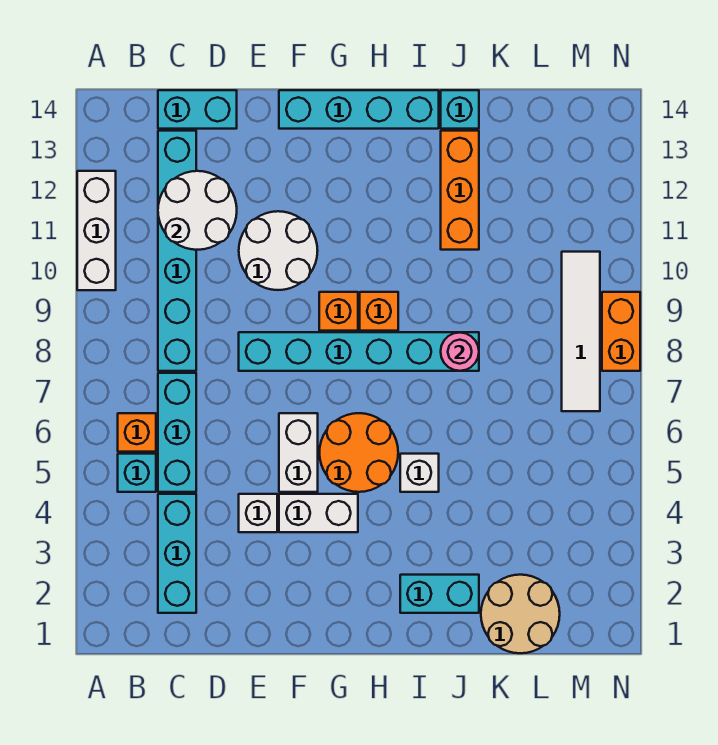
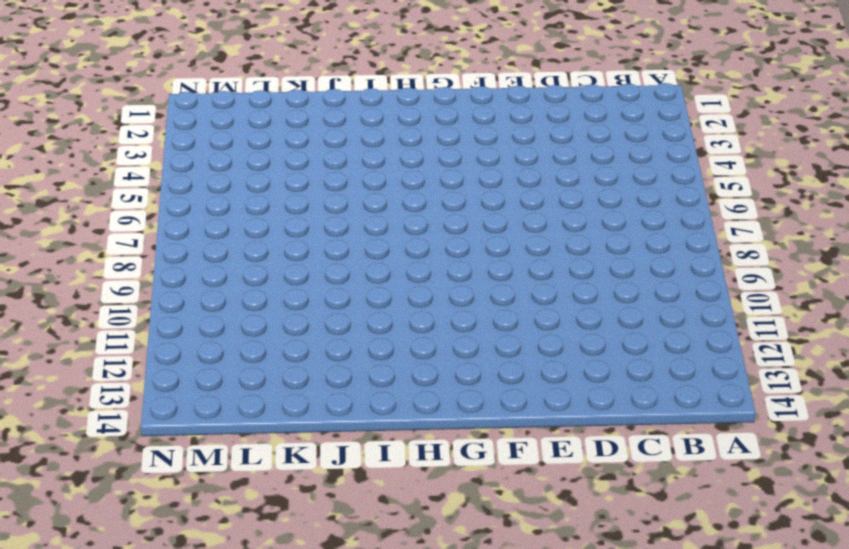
none -> white 1x3 brick [77,171,116,290]
none -> cyan 1x1 brick [118,454,156,492]
none -> orange 1x1 brick [118,413,156,452]

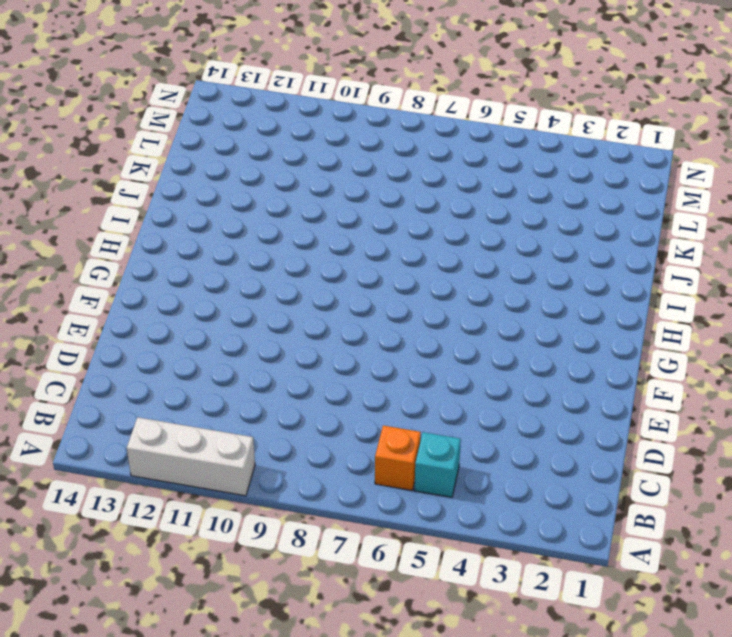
none -> cyan 1x3 brick [158,494,196,613]
none -> cyan 1x3 brick [158,373,196,492]
none -> cyan 1x6 brick [158,131,196,371]

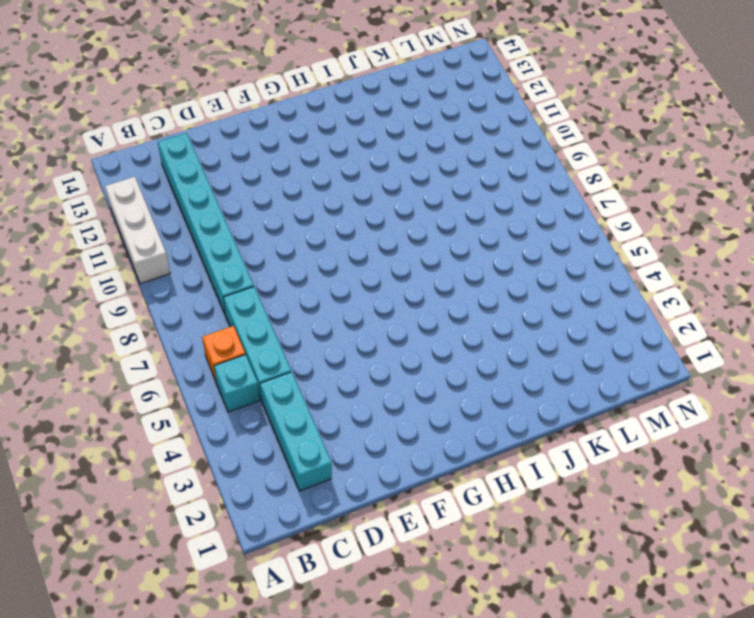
none -> cyan 1x2 brick [158,90,237,129]
none -> white 1x1 brick [239,494,277,532]
none -> cyan 1x6 brick [239,332,479,371]

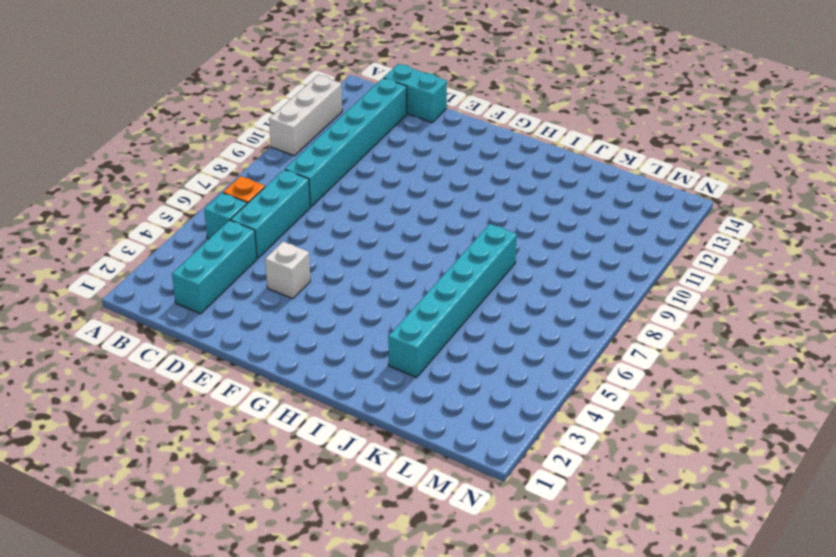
cyan 1x6 brick [388,224,517,377] -> cyan 1x6 brick turned to [239,332,479,371]
none -> white 2x2 round brick [239,211,318,290]
none -> white 1x2 brick [279,494,358,532]
none -> white 1x2 brick [279,413,318,492]

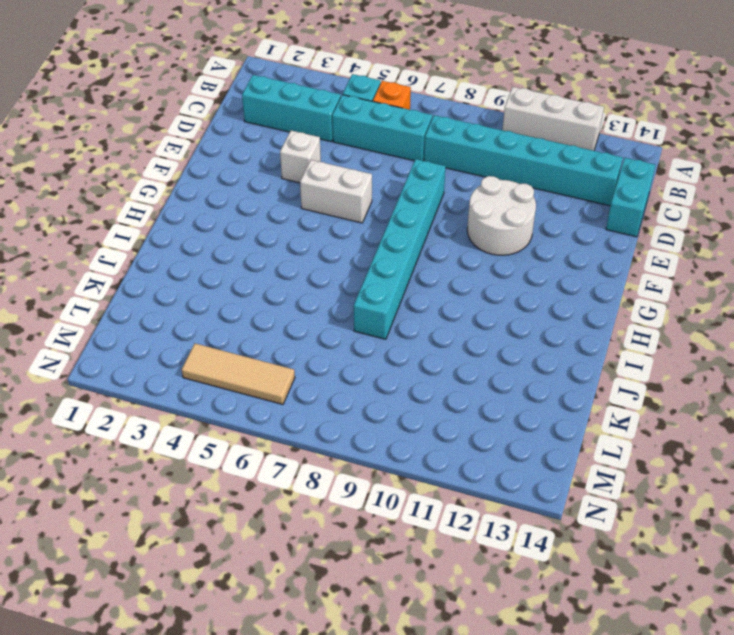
tan 1x3 tile [182,343,295,404] -> none
none -> white 1x2 brick [279,494,358,532]
none -> cyan 1x4 brick [279,90,439,129]
none -> orange 2x2 round brick [319,413,398,492]

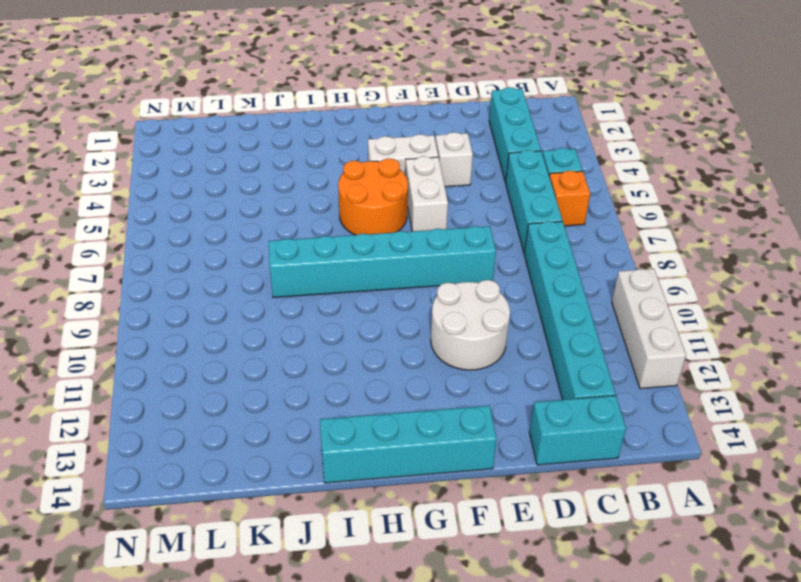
none -> orange 1x1 brick [319,292,358,331]
none -> orange 1x1 brick [360,292,398,331]
none -> cyan 1x2 brick [400,575,479,613]

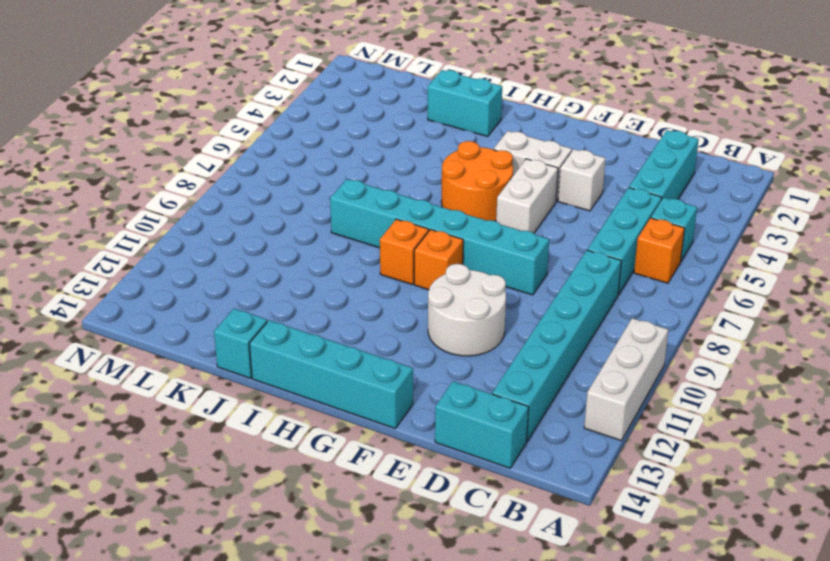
none -> white 1x1 brick [400,454,439,492]
none -> orange 1x3 brick [441,131,479,250]
none -> tan 2x2 round brick [481,575,560,653]

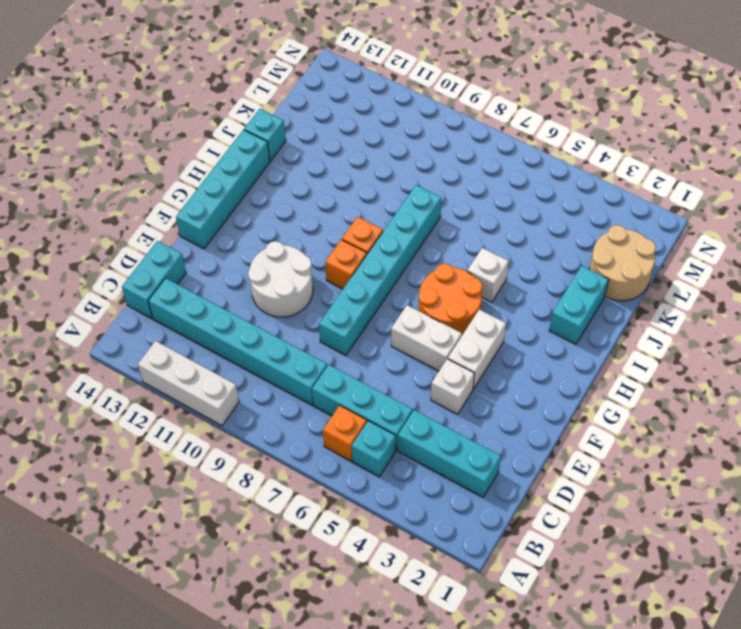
none -> orange 1x3 brick [441,131,479,250]
none -> white 1x4 tile [562,252,600,411]
none -> orange 1x2 brick [602,292,640,371]

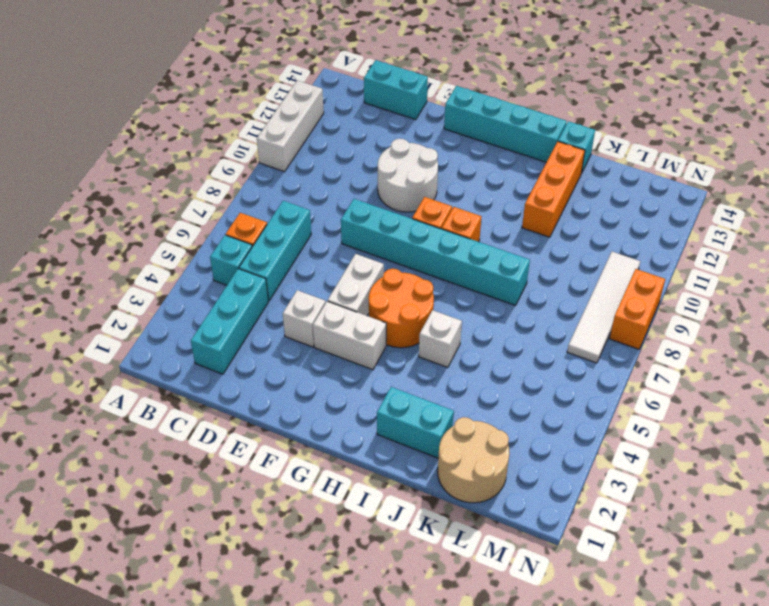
none -> cyan 1x6 brick [158,131,196,371]
none -> white 2x2 round brick [158,171,237,250]
none -> pink 1x1 round brick [441,332,479,371]

